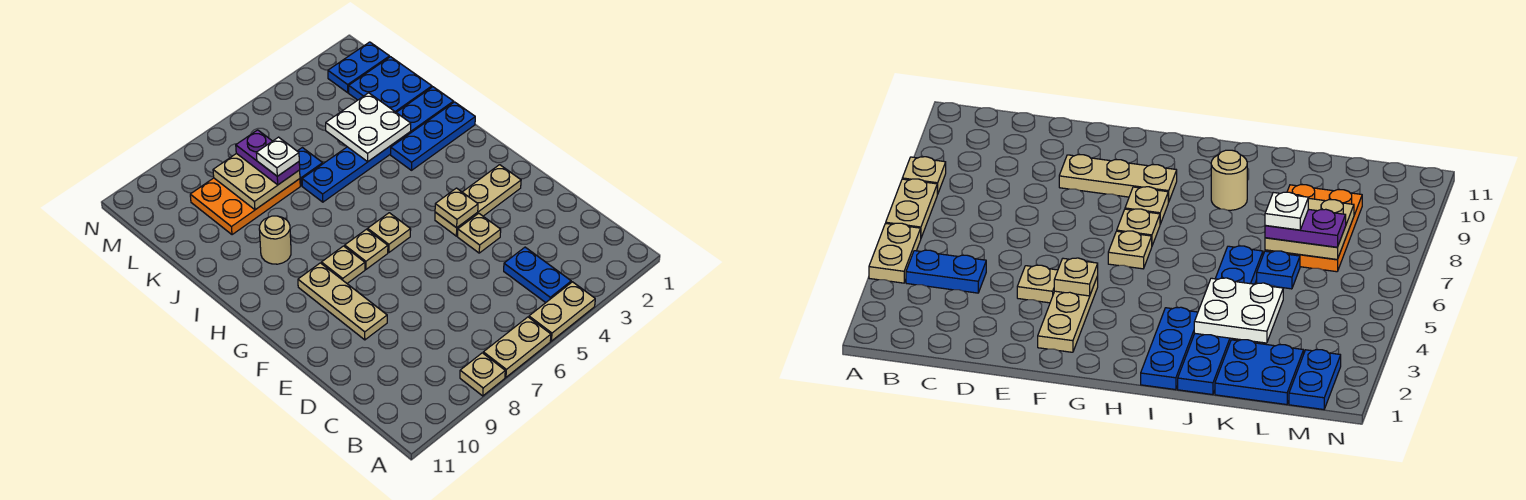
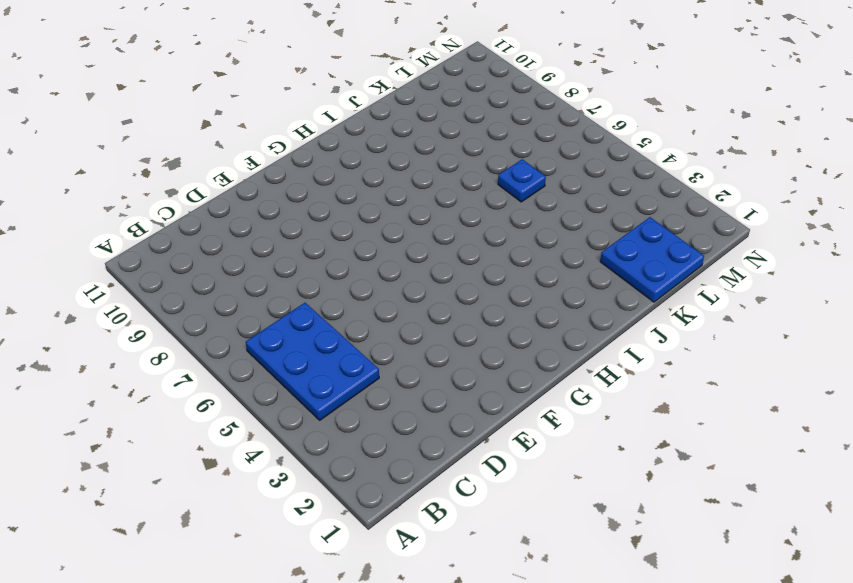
blue 2x3 plate [246,303,379,420] -> blue 1x2 plate [504,247,571,303]
none -> tan 1x2 plate [529,282,595,341]
none -> tan 1x2 plate [483,317,551,377]
none -> tan 1x1 plate [460,353,505,396]

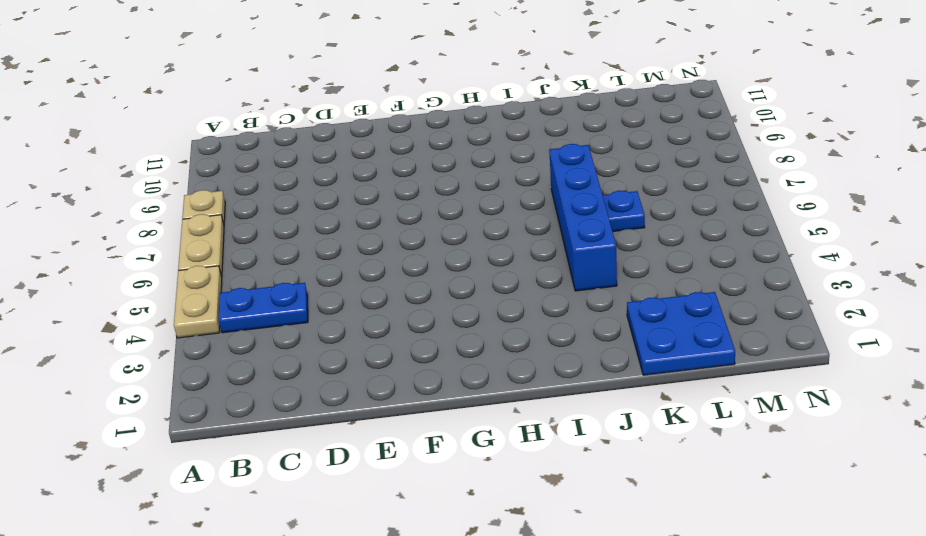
blue 1x4 brick [549,144,617,291] -> blue 1x6 plate [302,87,454,202]
none -> tan 1x1 plate [457,213,501,253]
none -> tan 1x3 plate [298,263,387,340]
none -> tan 1x3 plate [435,165,521,236]

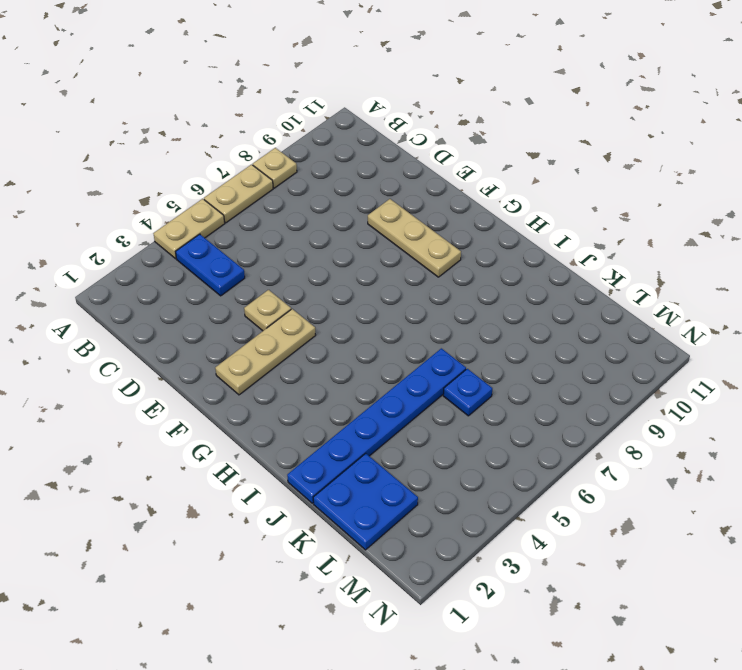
none -> tan 1x1 plate [368,213,411,252]
none -> tan 1x1 plate [345,229,388,269]
none -> tan 1x1 plate [321,246,365,283]

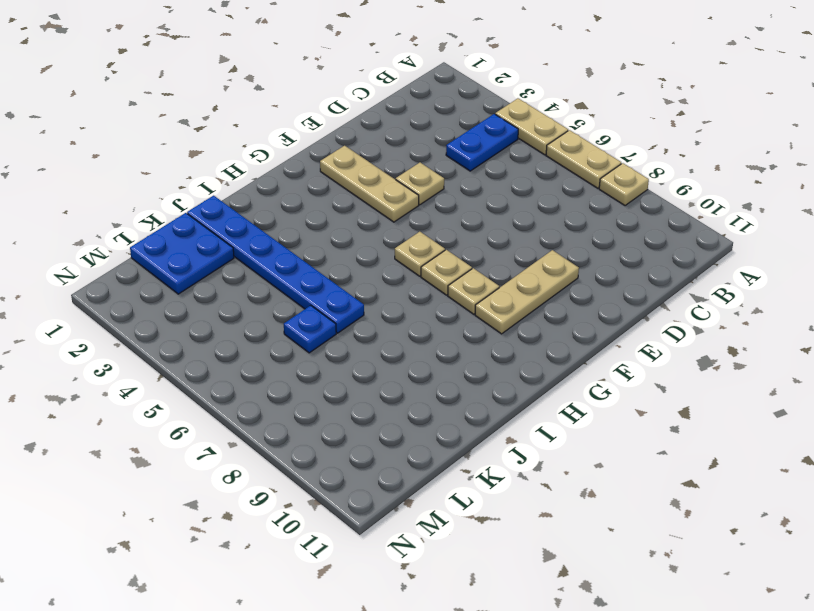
none -> blue 1x3 plate [391,102,475,170]
none -> tan 1x1 round brick [259,216,291,264]
none -> orange 2x3 plate [190,178,300,235]

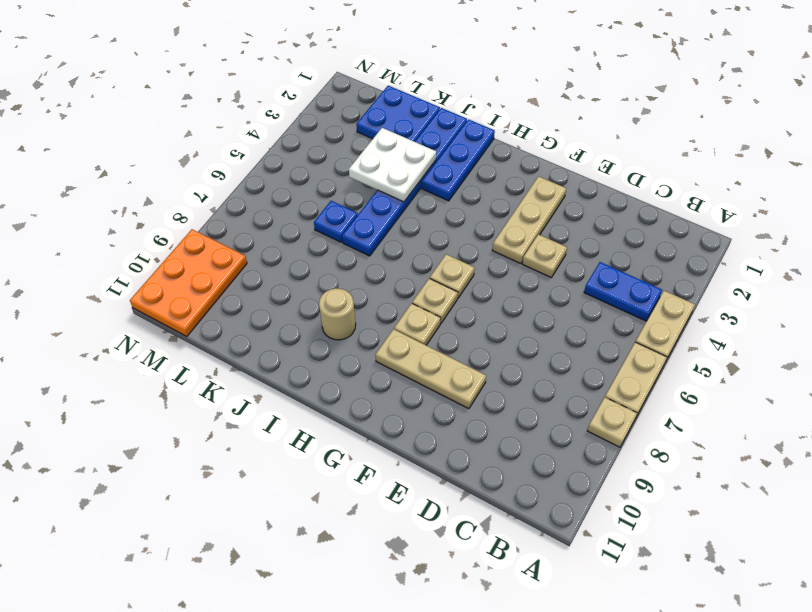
orange 2x3 plate [130,229,247,336] -> orange 2x3 plate moved to [190,178,300,235]
none -> blue 1x2 plate [328,42,390,93]
none -> tan 1x1 plate [435,188,478,228]
none -> tan 2x2 plate [213,153,300,210]

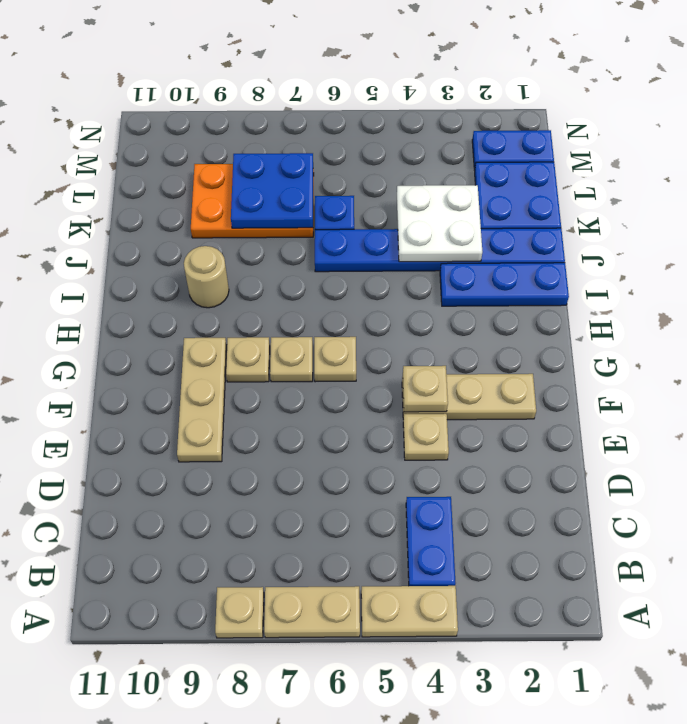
blue 2x2 plate [231,153,313,228] -> tan 2x2 plate [213,153,300,210]
none -> purple 1x2 plate [236,130,300,185]
none -> white 1x1 plate [256,137,299,176]

